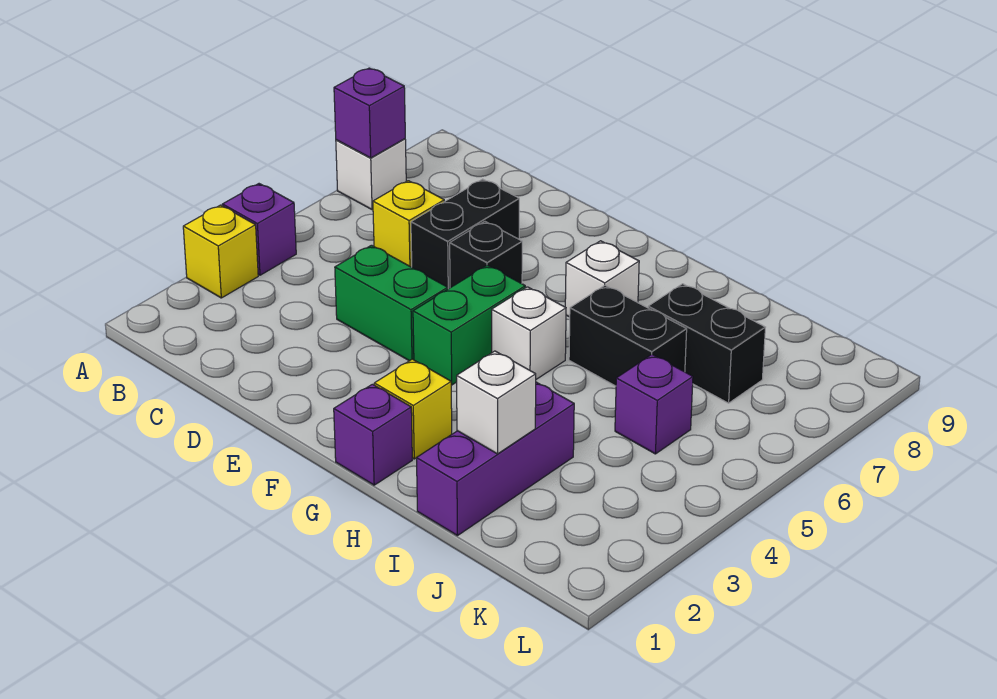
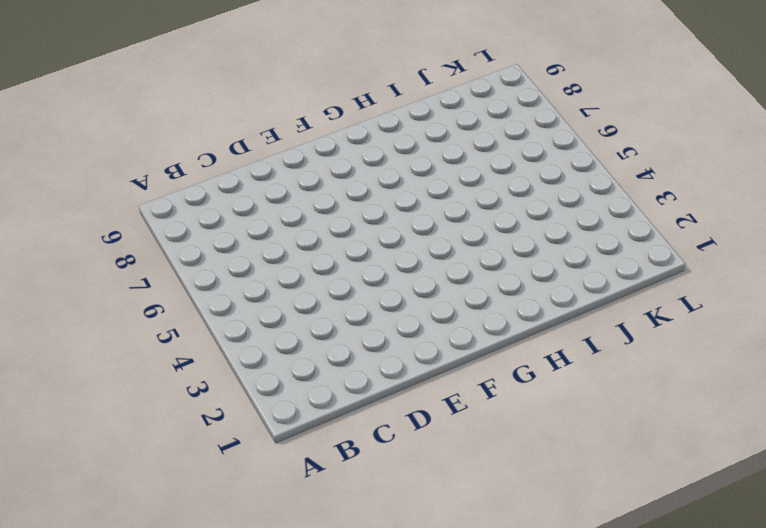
none -> yellow 1x1 brick [183,205,258,298]
none -> purple 1x1 brick [222,184,296,275]
none -> white 1x1 brick [336,139,406,210]

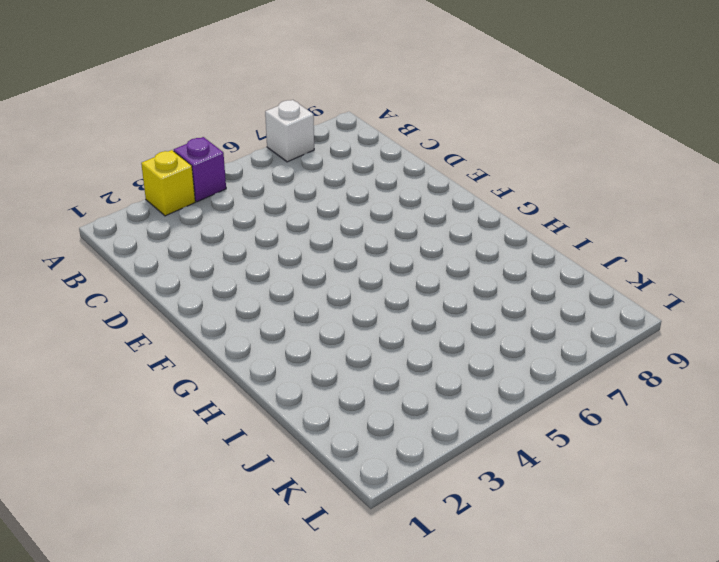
none -> yellow 1x1 brick [373,181,444,267]
none -> green 1x2 brick [335,245,448,361]
none -> black 1x2 brick [411,179,519,289]

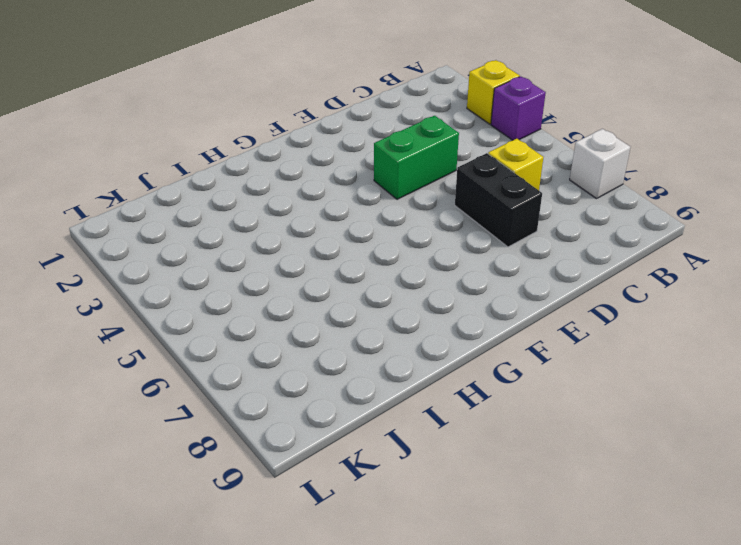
none -> black 1x1 brick [450,222,522,288]
none -> green 1x2 brick [413,265,525,385]
none -> purple 1x1 brick [334,384,412,485]

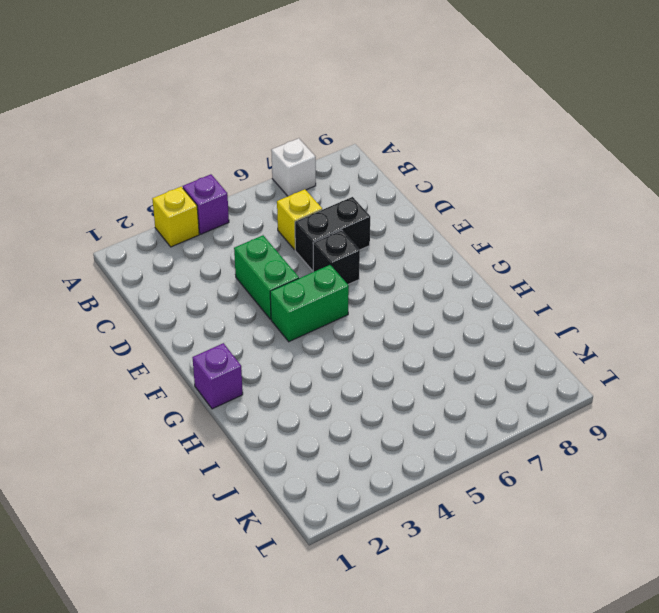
none -> yellow 1x1 brick [374,359,452,459]
none -> white 1x1 brick [492,287,566,379]
none -> white 1x1 brick [565,241,639,317]

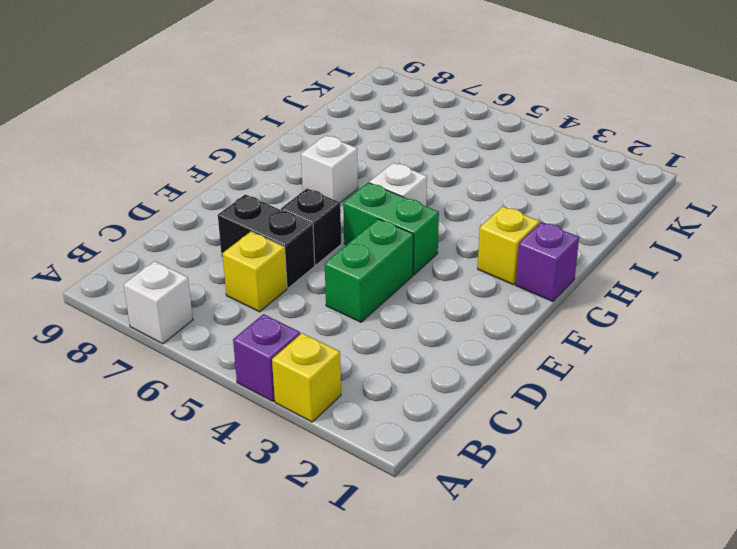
none -> black 1x2 brick [569,285,687,386]
none -> purple 1x3 brick [417,382,574,536]
none -> black 1x2 brick [648,284,765,403]

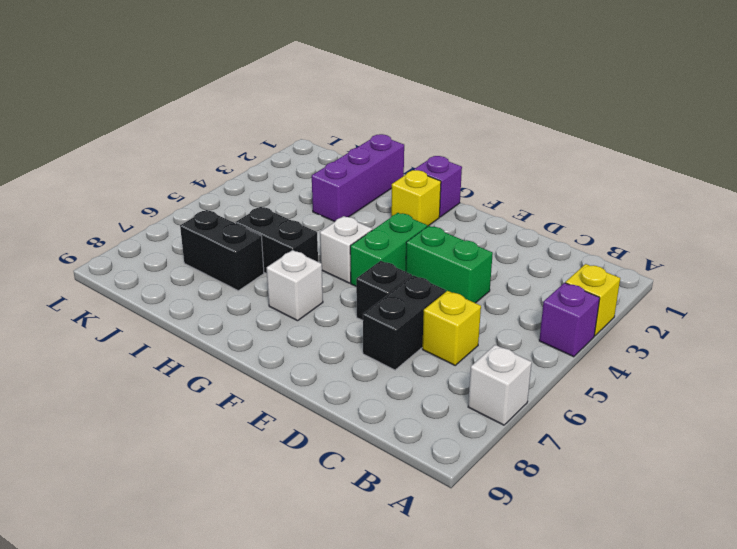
none -> purple 1x1 brick [615,355,693,454]
none -> purple 1x1 brick [334,68,405,158]
none -> white 1x1 brick [457,351,536,454]

